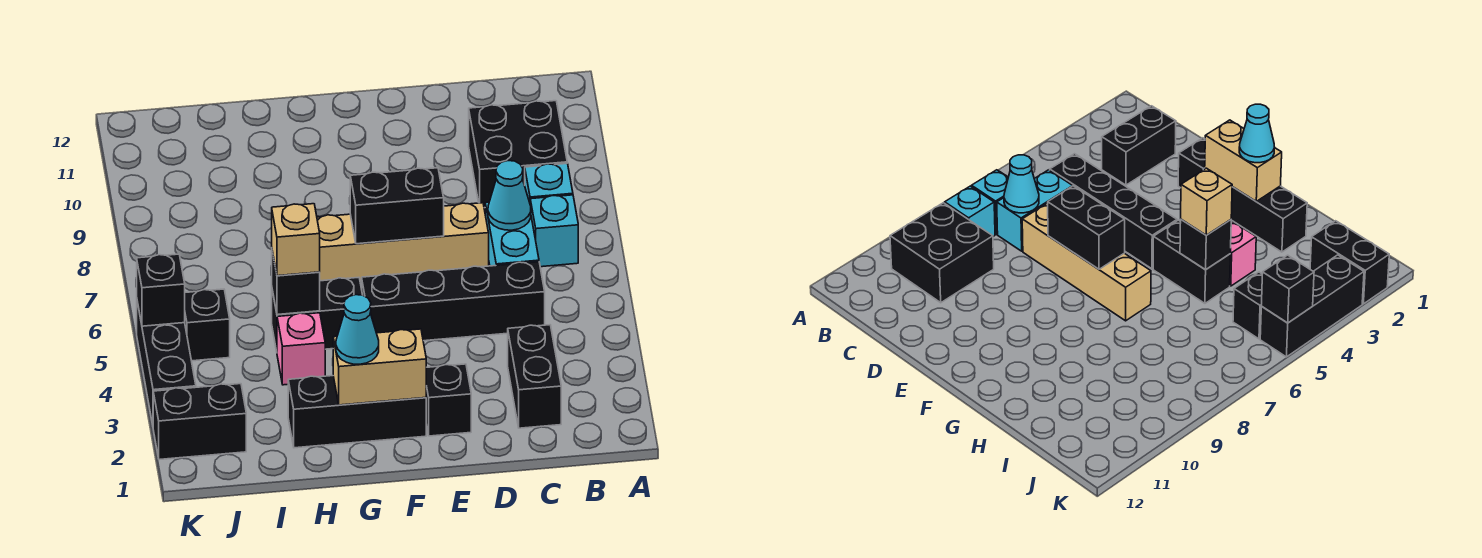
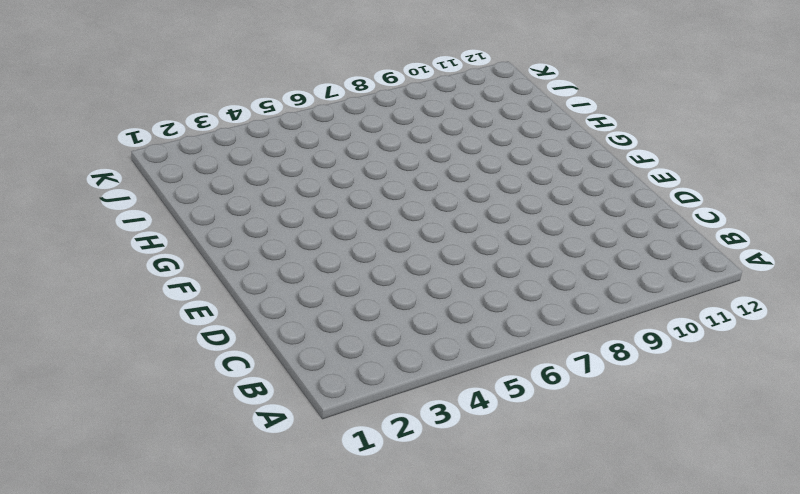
none -> cyan 1x1 brick [530,195,578,267]
none -> cyan 1x1 brick [525,163,573,202]
none -> black 2x2 brick [469,101,567,208]

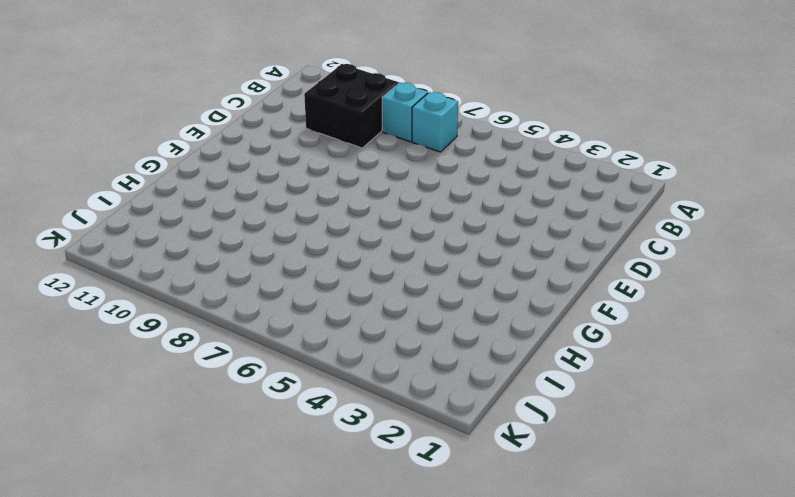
none -> black 1x2 brick [508,325,561,428]
none -> black 1x4 brick [362,262,545,341]
none -> cyan 1x2 brick [485,202,539,266]

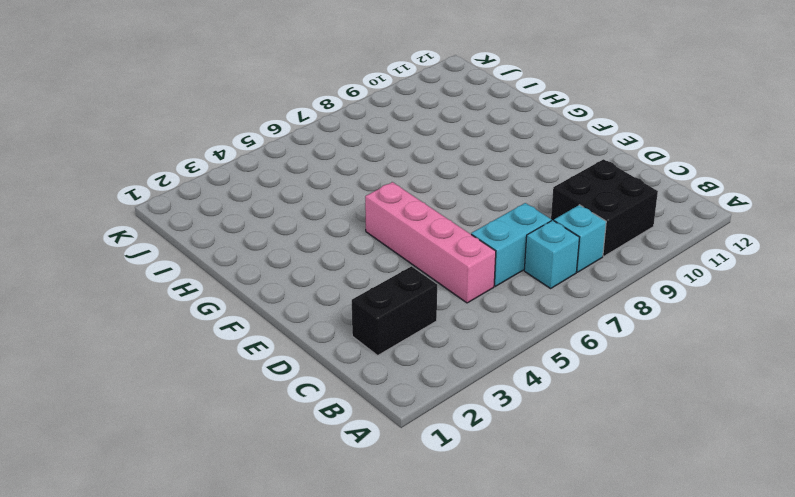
pink 1x4 brick [365,182,496,303] -> black 1x4 brick [362,262,545,341]
none -> tan 1x4 brick [317,203,489,282]
none -> black 1x1 brick [426,364,471,436]
none -> black 1x3 brick [288,376,426,448]

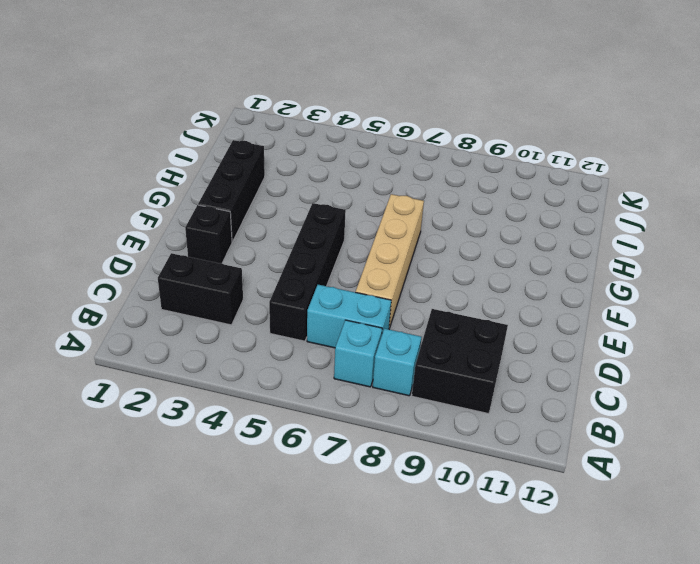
none -> black 1x2 brick [272,277,362,351]
none -> pink 1x1 brick [277,313,325,385]
none -> black 1x2 brick [153,384,246,460]

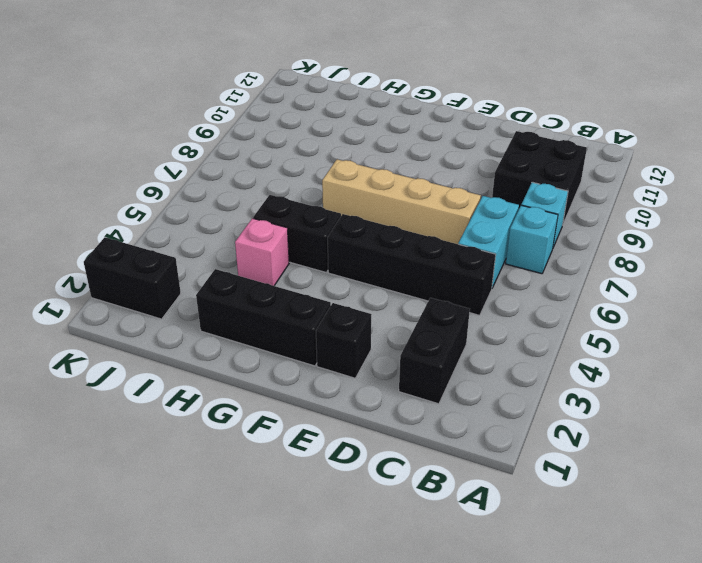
none -> black 1x1 brick [185,289,230,361]
none -> black 1x3 brick [137,302,196,425]
none -> cyan 1x1 cone [488,161,531,230]

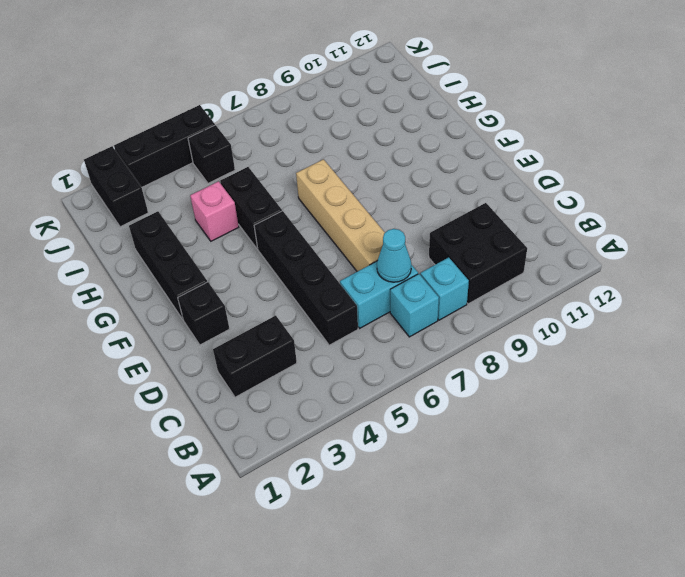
none -> black 1x2 brick [350,168,444,244]
none -> tan 1x2 brick [333,329,426,405]
none -> black 1x1 brick [272,251,320,315]

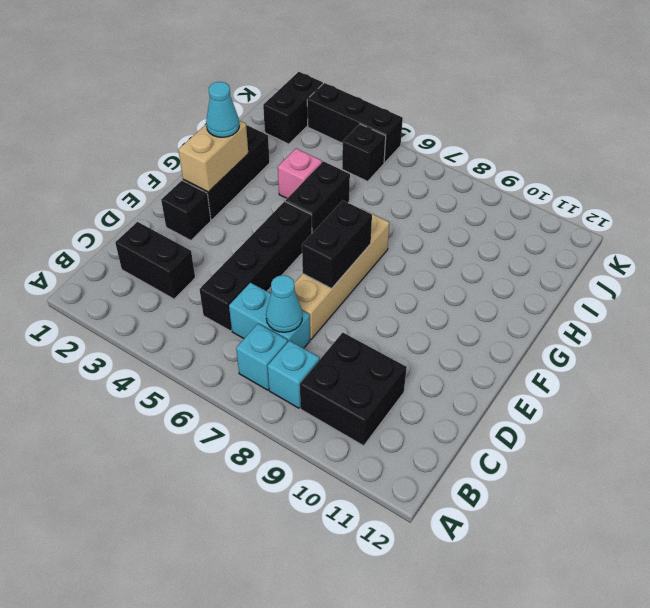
none -> black 1x1 brick [272,251,320,315]
none -> black 1x1 brick [137,254,185,326]
none -> tan 1x1 brick [272,204,320,276]

